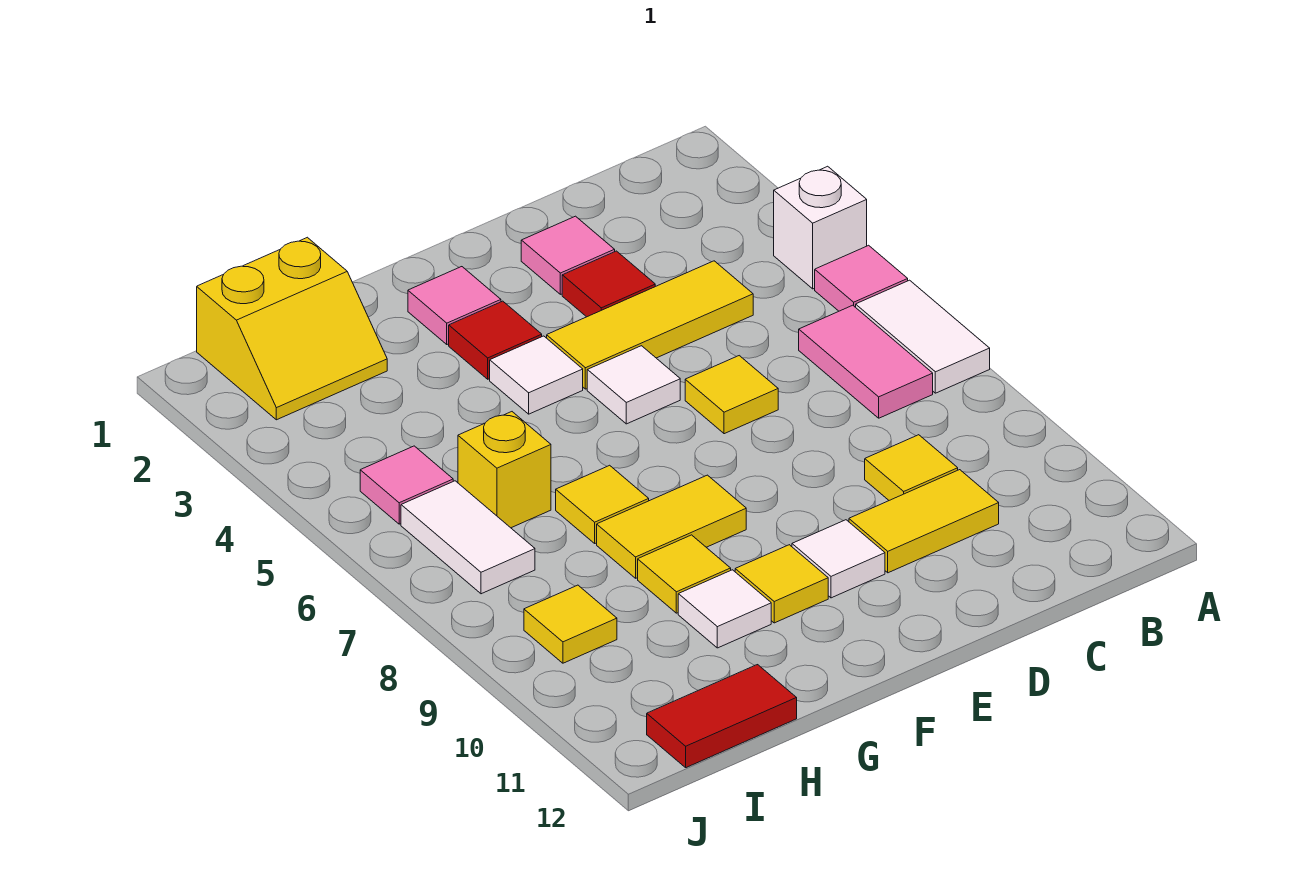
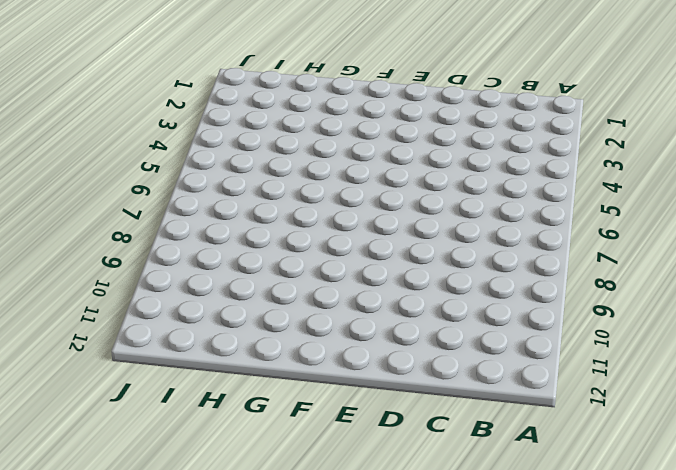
none -> white 1x1 brick [774,166,867,289]
none -> pink 1x1 tile [815,245,908,311]
none -> white 1x2 tile [856,280,990,393]

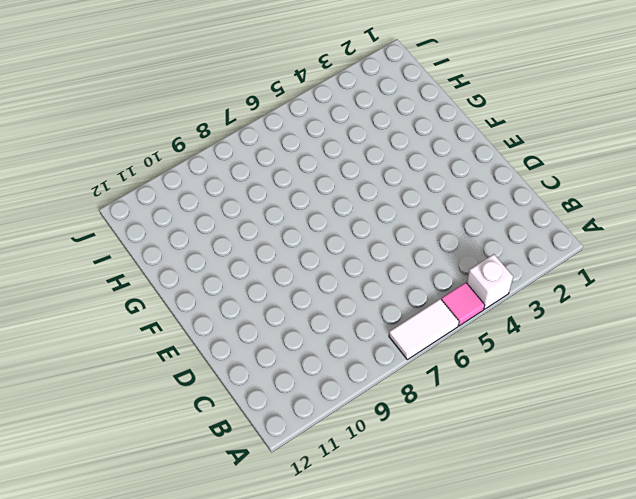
none -> pink 1x2 tile [799,305,933,418]
none -> yellow 1x3 tile [547,261,753,389]
none -> yellow 1x1 tile [865,435,958,500]

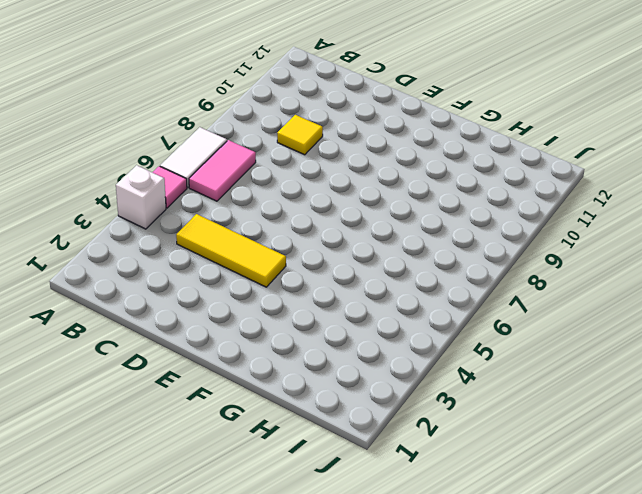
none -> yellow 1x2 tile [849,470,999,573]
none -> pink 1x1 tile [521,216,615,294]
none -> red 1x1 tile [562,251,655,317]

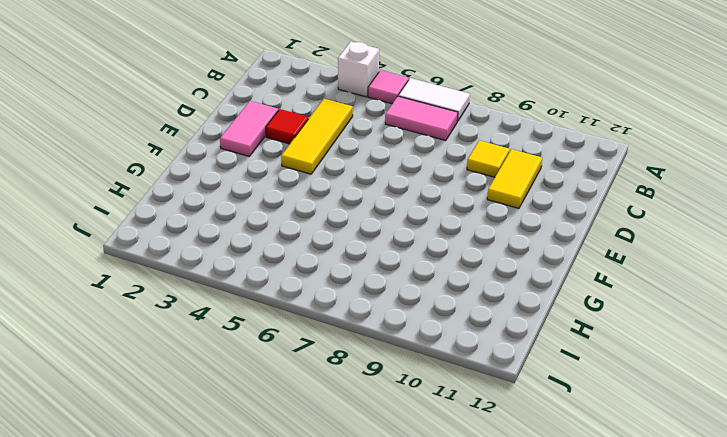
pink 1x2 tile [220,101,278,156] -> pink 1x1 tile [521,216,615,294]
none -> yellow 1x1 tile [685,356,778,434]
none -> white 1x1 tile [587,346,680,424]
none -> white 1x1 tile [792,520,885,598]

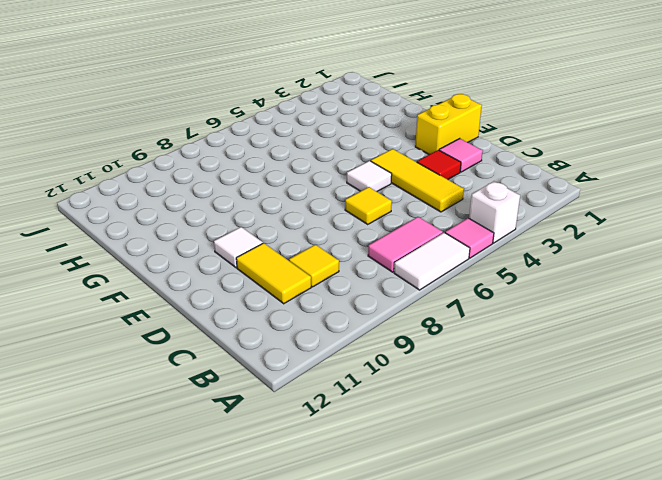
yellow 1x2 brick [415,94,482,154] -> none
none -> pink 1x1 tile [408,267,501,344]
none -> red 1x1 tile [449,301,542,379]
none -> white 1x1 tile [490,336,583,414]

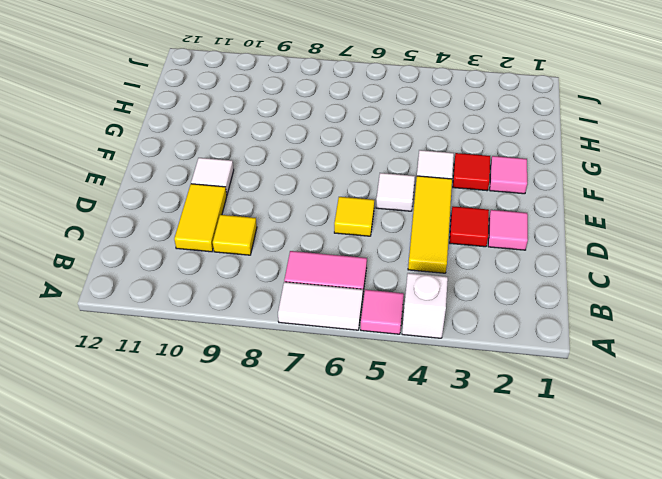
none -> yellow 1x2 tile [597,475,746,578]
none -> yellow 1x1 tile [735,545,828,623]
none -> yellow 1x1 tile [556,465,649,543]

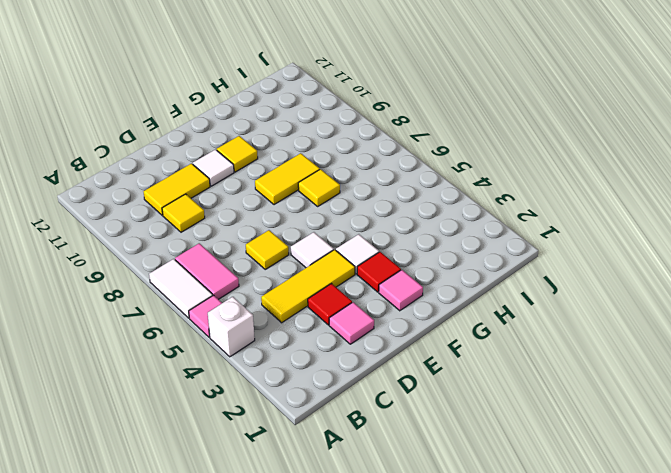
none -> yellow 1x1 tile [638,535,731,613]
none -> white 1x1 tile [678,570,771,648]
none -> yellow 2x2 slope [197,237,387,420]

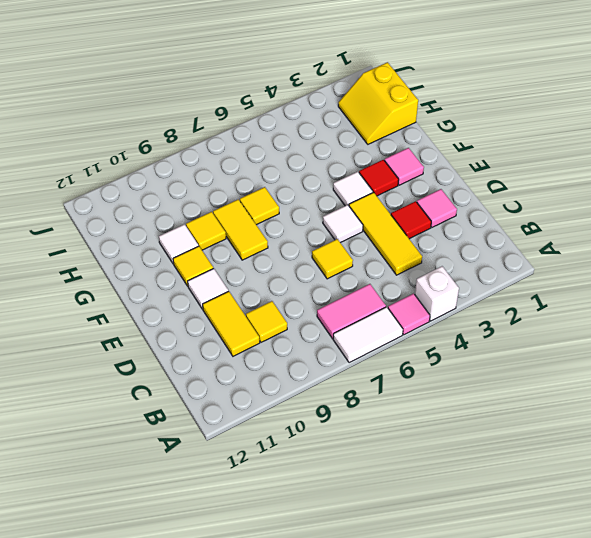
none -> yellow 1x1 brick [458,412,551,528]
none -> red 1x2 tile [647,665,797,768]
none -> pink 1x1 tile [360,446,453,524]

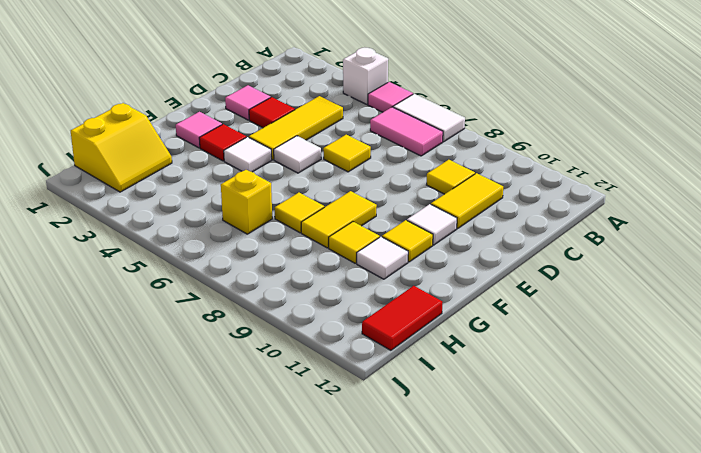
none -> pink 1x1 tile [360,446,453,524]
none -> white 1x2 tile [401,481,535,594]
none -> yellow 1x1 tile [524,585,617,663]

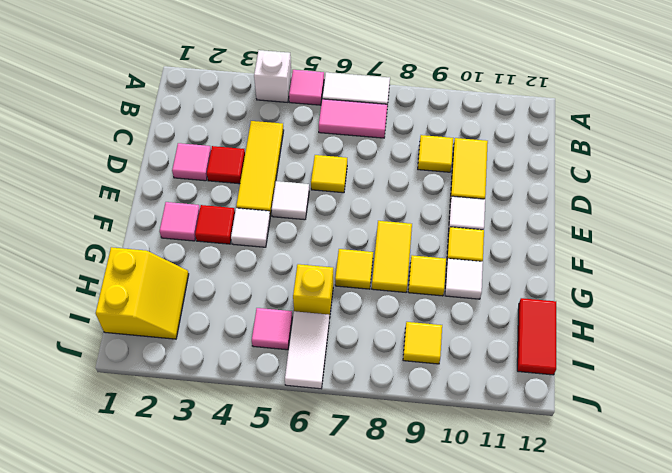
white 1x2 tile [285,311,329,389] -> white 1x2 tile turned to [401,481,535,594]

